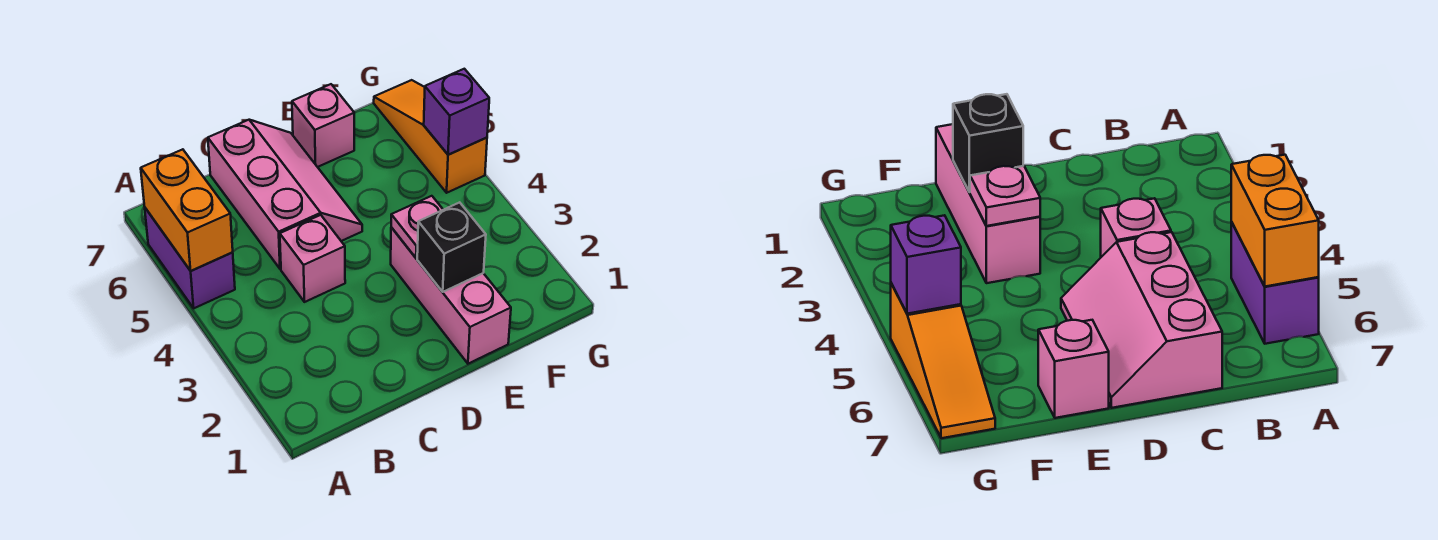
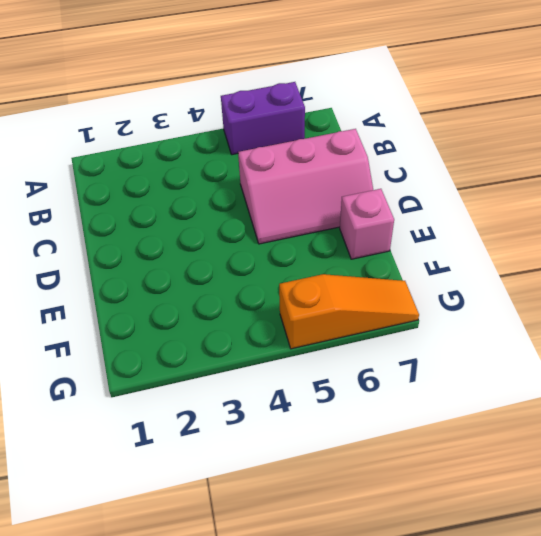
none -> pink 1x1 brick [280,215,345,302]
none -> pink 1x3 brick [391,227,511,364]

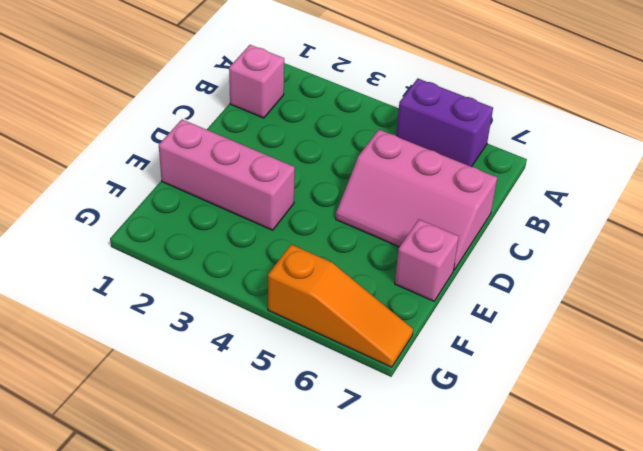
pink 1x1 brick [229,45,284,118] -> pink 1x1 brick moved to [280,215,345,302]
none -> orange 1x2 brick [141,149,233,271]
none -> black 1x1 brick [417,202,486,292]

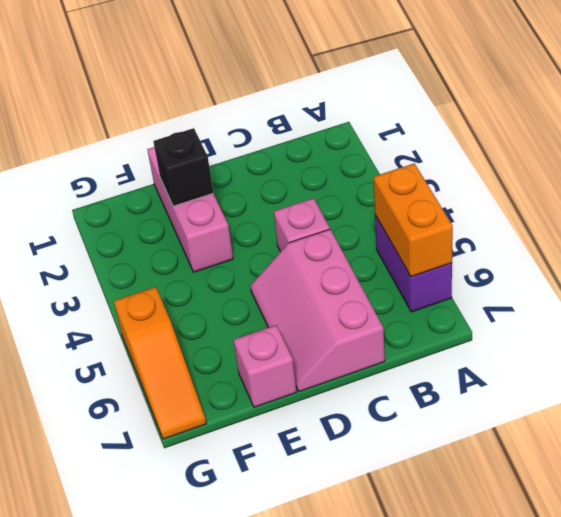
none -> pink 1x1 plate [391,196,443,258]
none -> purple 1x1 brick [424,69,489,155]

